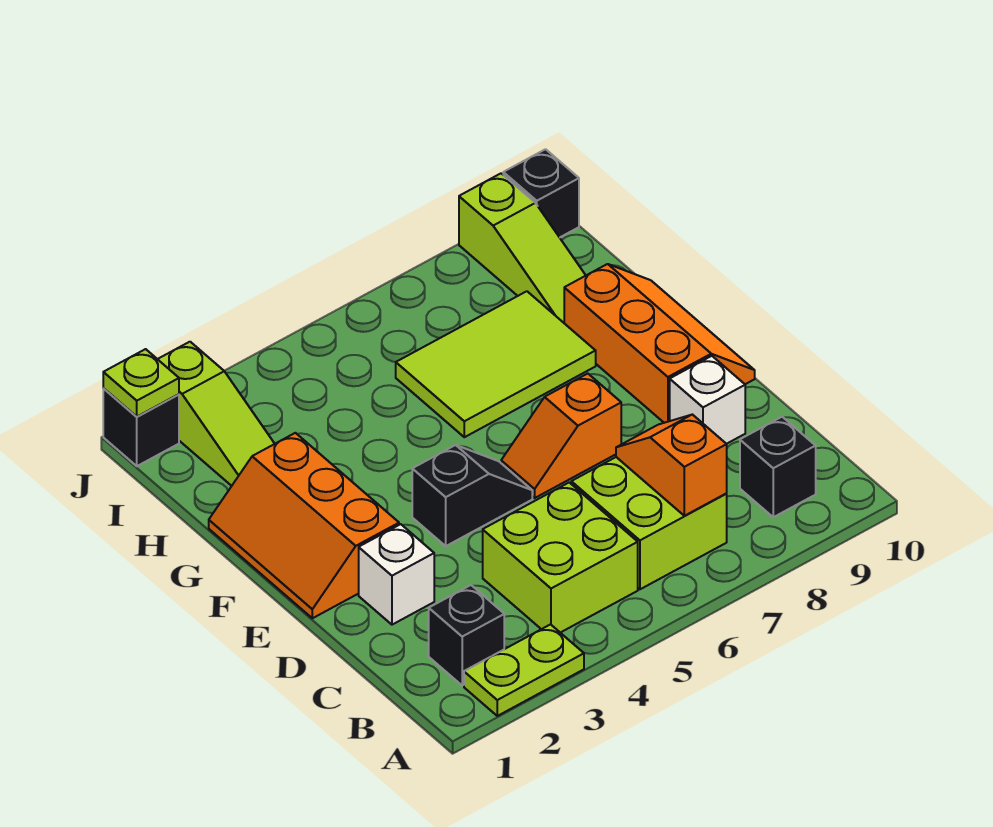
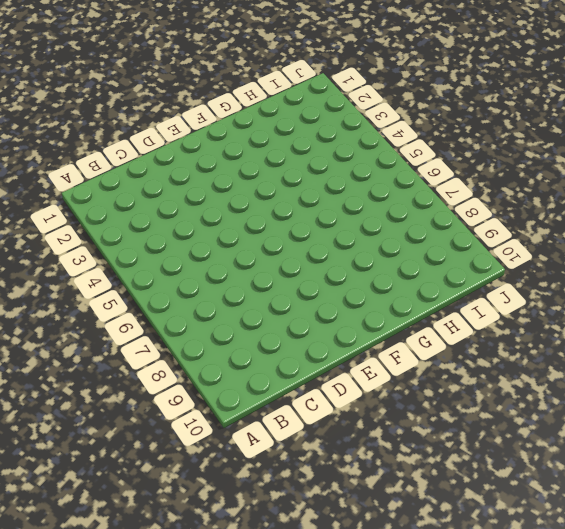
none -> lime 1x2 plate [464,624,584,716]
none -> black 1x1 brick [429,585,504,685]
none -> lime 2x2 brick [483,483,638,633]

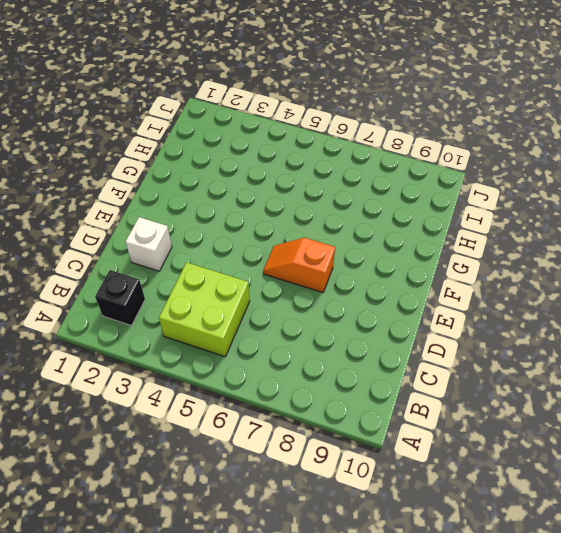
none -> lime 1x2 plate [464,624,584,716]
none -> lime 2x2 brick [571,457,727,589]
none -> black 1x1 brick [740,417,816,517]

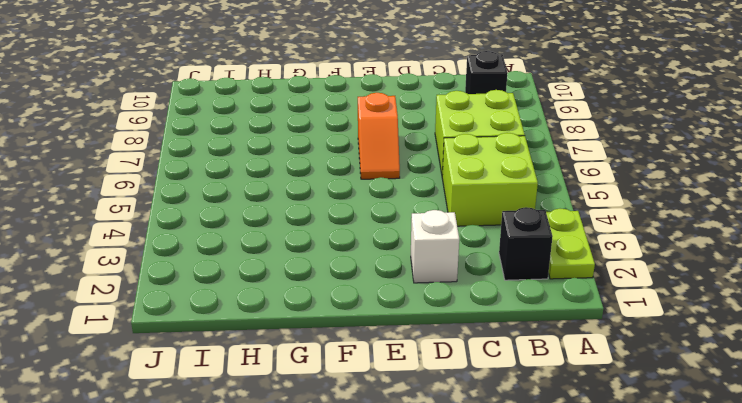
none -> white 1x1 brick [670,356,745,444]
none -> orange 2x3 slope [209,433,399,618]
none -> black 1x2 slope [412,445,532,546]

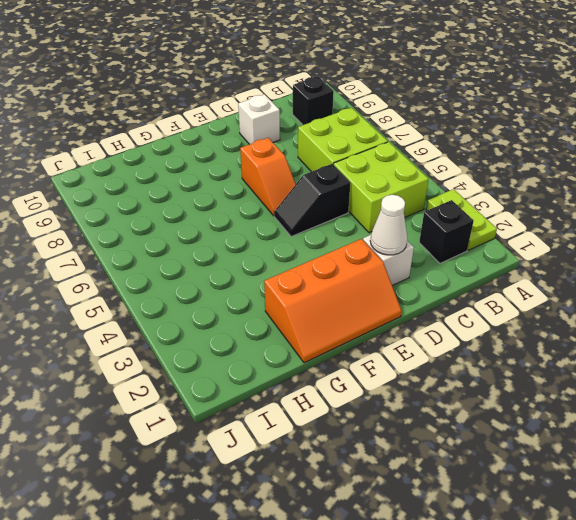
white 1x1 cone [370,195,407,255] -> none
black 1x2 slope [274,164,350,237] -> black 1x2 slope turned to [412,445,532,546]
none -> orange 2x3 slope [564,264,755,423]
none -> lime 2x3 tile [396,291,596,437]
none -> lime 1x3 slope [158,342,275,486]

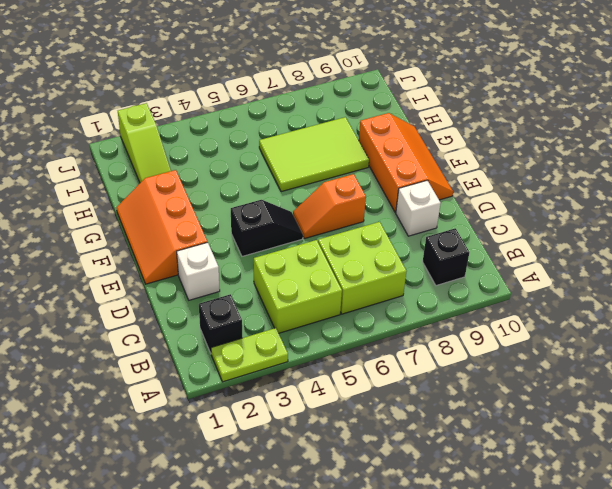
none -> lime 1x3 slope [459,173,586,323]
none -> black 1x1 brick [103,389,179,466]
none -> black 1x1 brick [503,149,579,237]

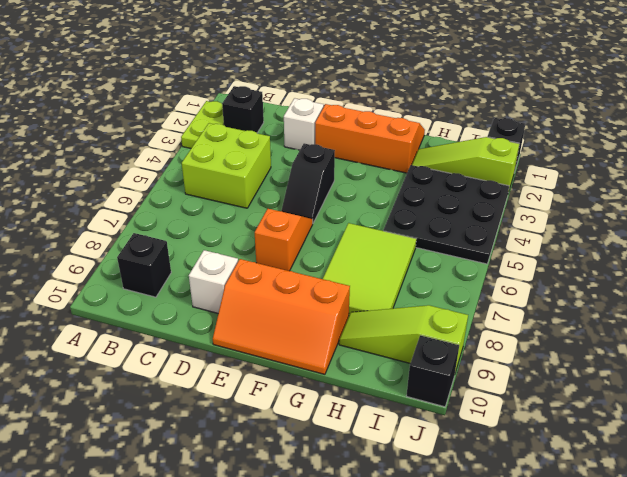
black 3x3 plate [383,165,509,264] -> none
none -> lime 2x2 brick [571,457,727,589]
none -> orange 1x2 slope [616,414,727,516]
none -> lime 1x1 plate [103,349,179,417]

